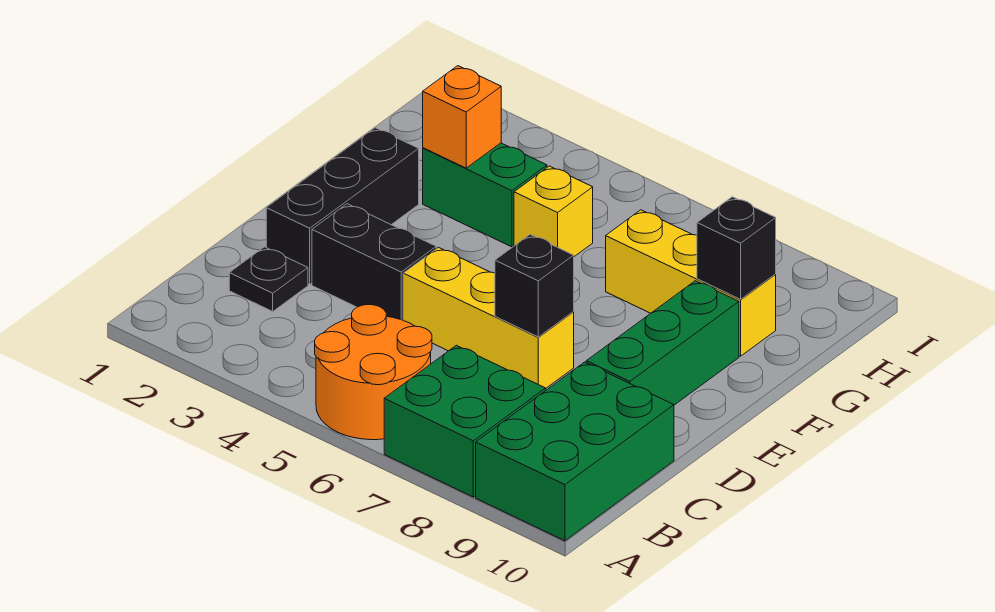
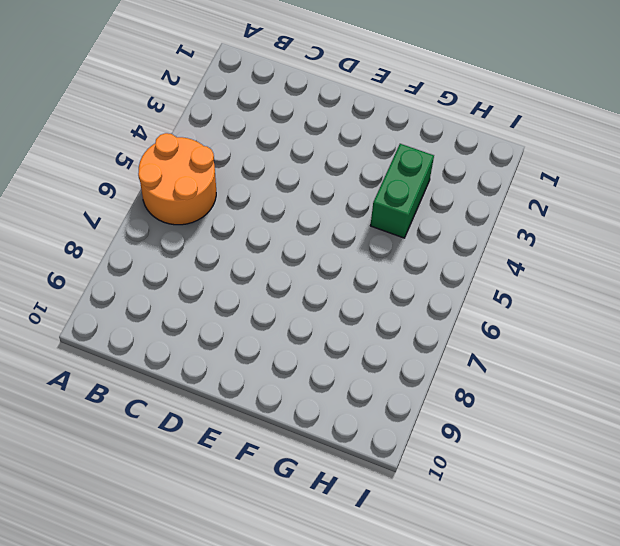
none -> green 2x2 brick [384,345,546,497]
none -> green 2x3 brick [476,362,674,541]
none -> black 1x1 plate [229,247,308,311]

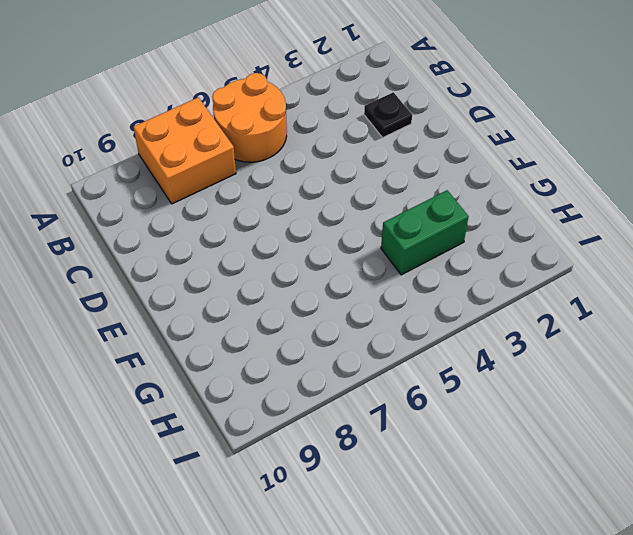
orange 2x2 brick [133,97,236,204] -> green 2x2 brick [384,345,546,497]
none -> green 2x3 brick [476,362,674,541]
none -> black 1x3 brick [266,128,419,284]
none -> black 1x2 brick [312,204,436,320]

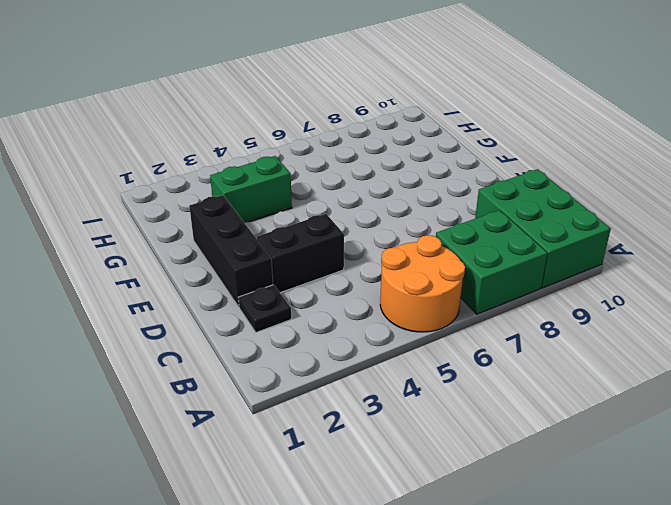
none -> yellow 1x3 brick [403,248,574,388]
none -> green 1x3 brick [586,281,739,405]
none -> yellow 1x1 brick [514,166,593,257]

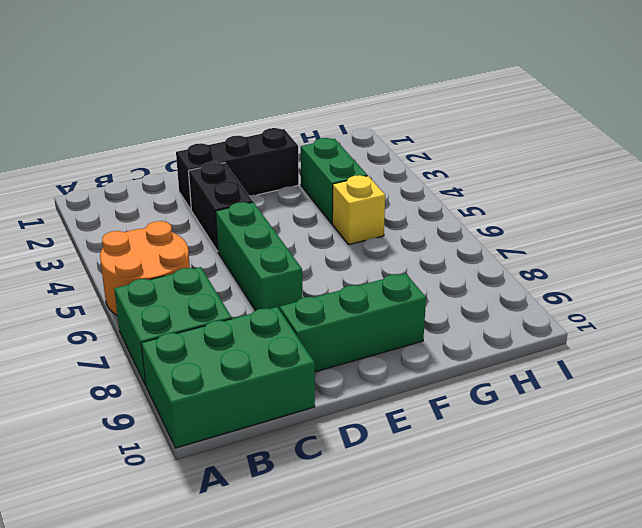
green 1x3 brick [216,202,302,311] -> yellow 1x3 brick [403,248,574,388]
none -> black 1x1 plate [229,247,308,311]
none -> yellow 1x3 brick [606,210,776,356]
none -> black 1x1 brick [495,235,574,337]

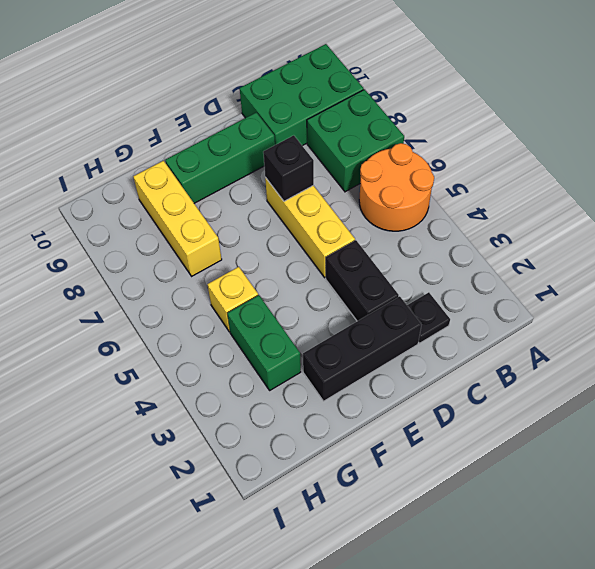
none -> orange 1x1 brick [423,66,501,168]
none -> black 1x1 brick [697,197,776,299]

